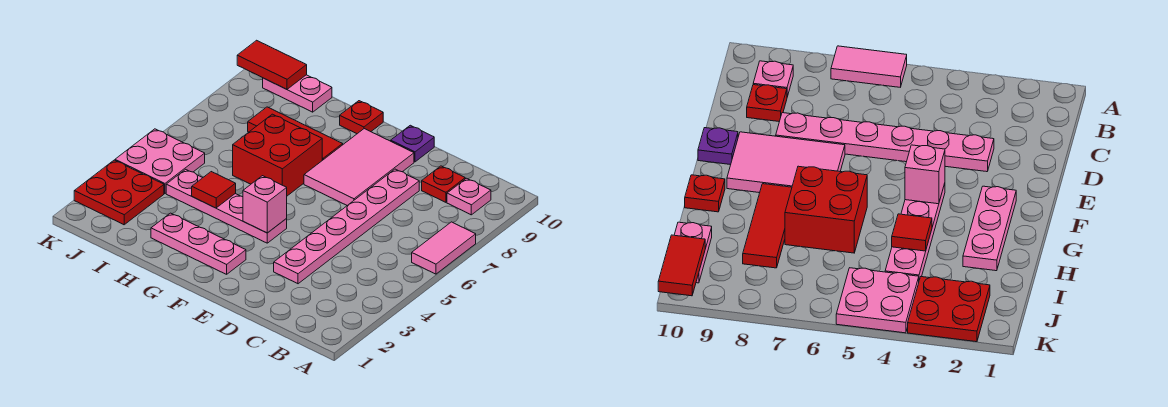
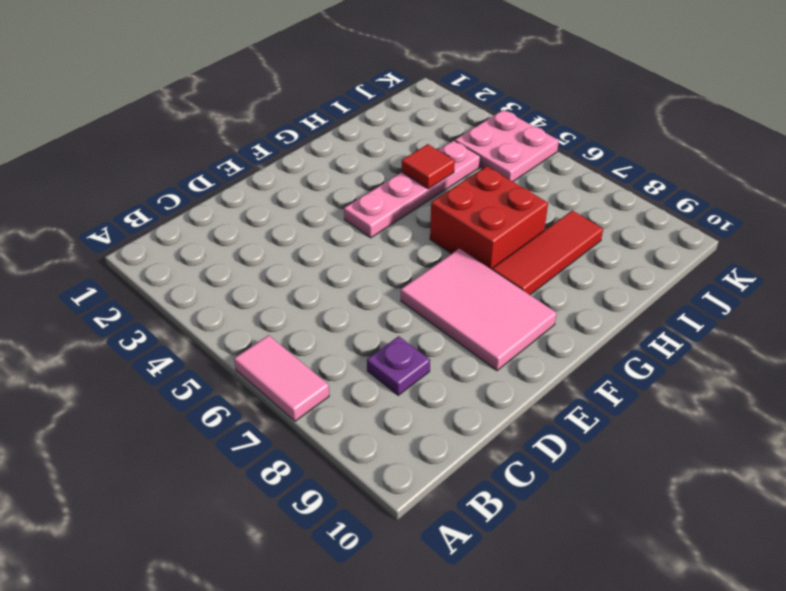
purple 1x1 plate [367,336,430,395] -> purple 1x1 plate moved to [391,125,434,162]
none -> pink 1x1 plate [447,178,491,215]
none -> red 1x1 plate [422,166,465,202]
none -> pink 1x6 plate [274,169,419,284]

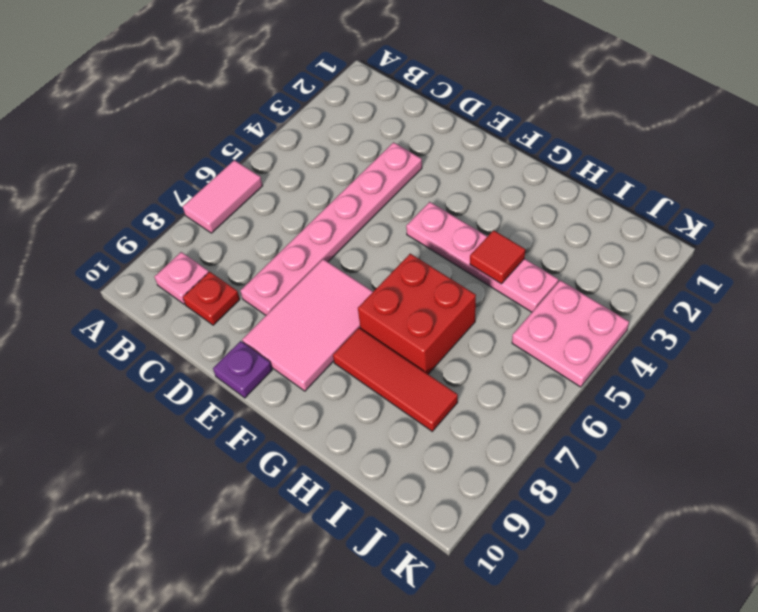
none -> pink 1x3 plate [151,213,246,274]
none -> red 1x1 plate [340,101,383,134]
none -> pink 1x2 plate [263,75,332,112]

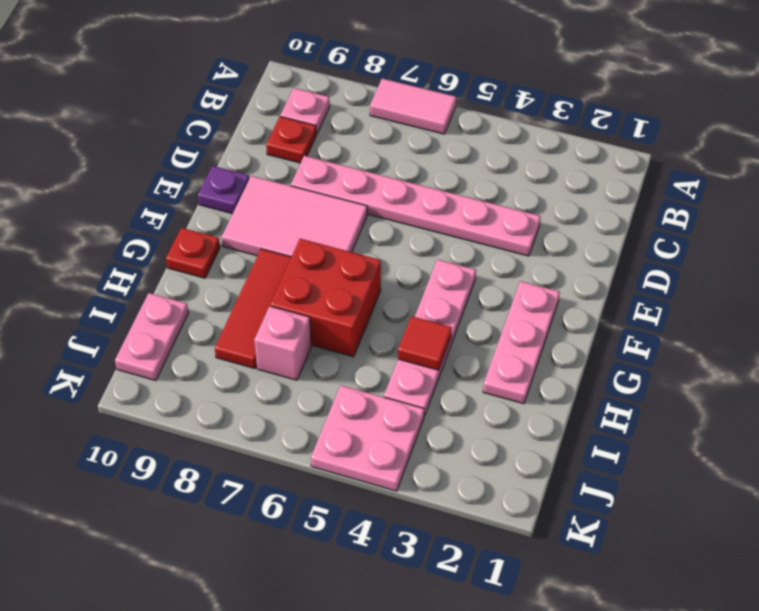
pink 1x1 brick [254,306,311,380] -> pink 1x1 brick moved to [243,176,287,233]
none -> red 2x2 plate [74,160,164,225]
none -> red 1x2 tile [237,40,307,89]

